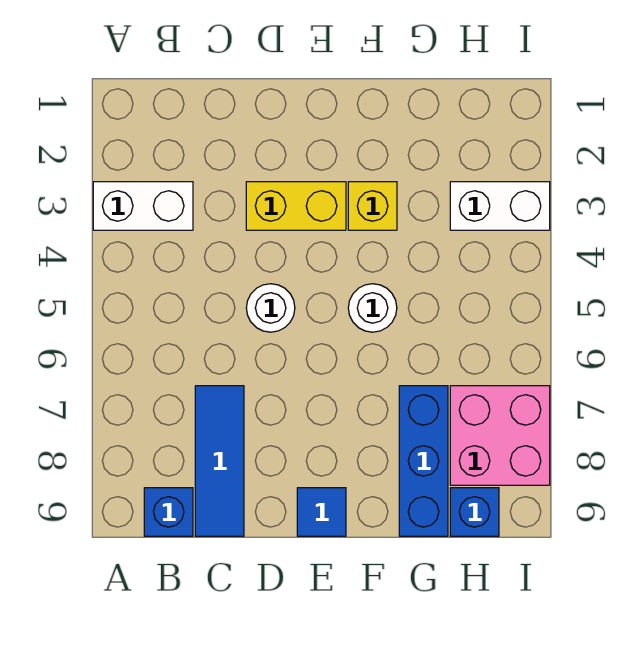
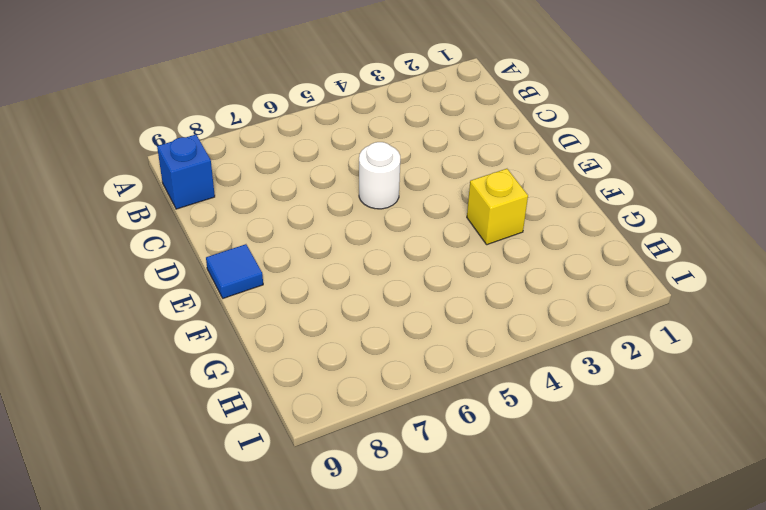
none -> white 1x2 brick [93,182,193,230]
none -> blue 1x3 tile [195,386,244,536]
none -> yellow 1x2 brick [246,182,346,230]

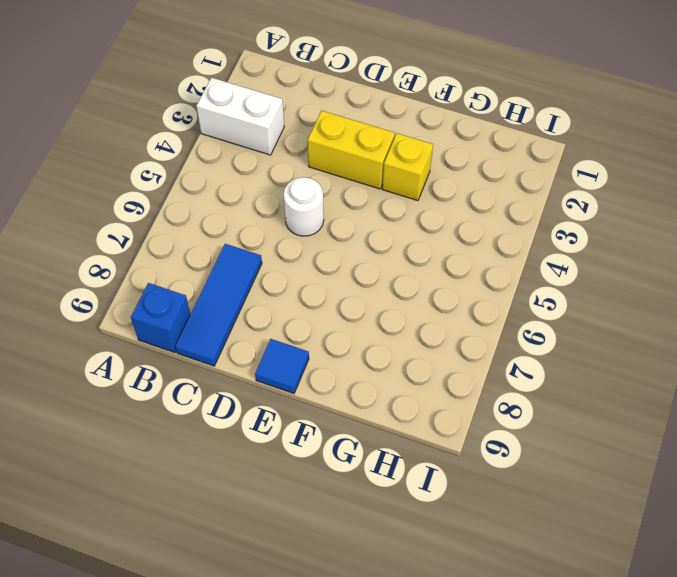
none -> white 1x1 round brick [348,284,397,332]
none -> blue 1x3 brick [399,386,448,536]
none -> white 1x2 brick [450,182,550,230]

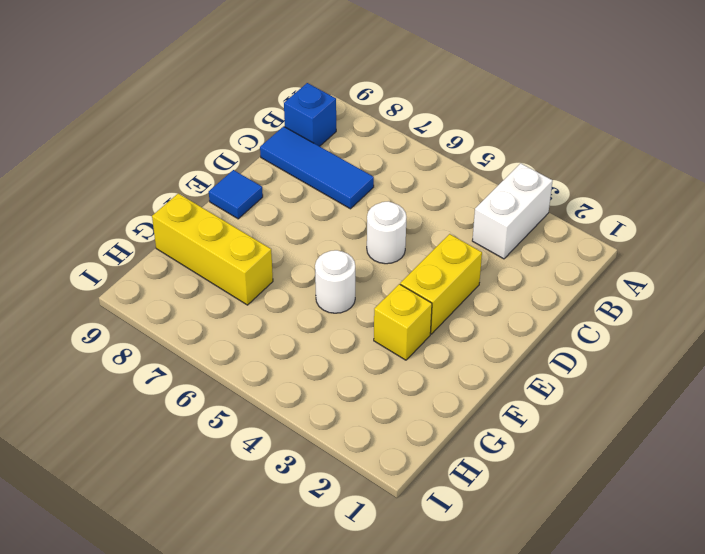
yellow 1x3 brick [152,193,273,305] -> blue 1x3 brick [399,386,448,536]
none -> white 1x2 brick [450,182,550,230]
none -> pink 2x2 brick [450,386,550,485]
none -> blue 1x1 brick [450,488,499,536]

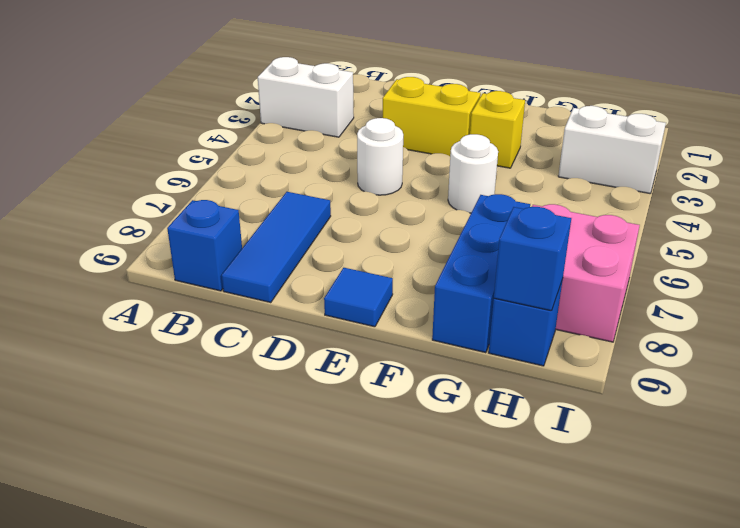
blue 1x1 brick [494,207,571,311] -> none

